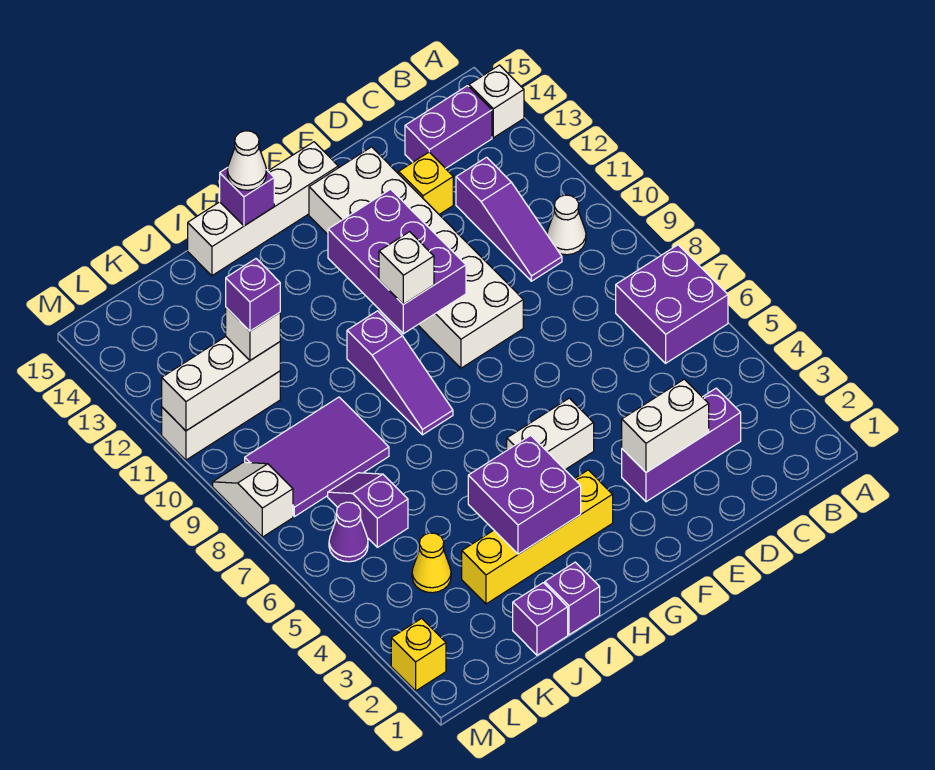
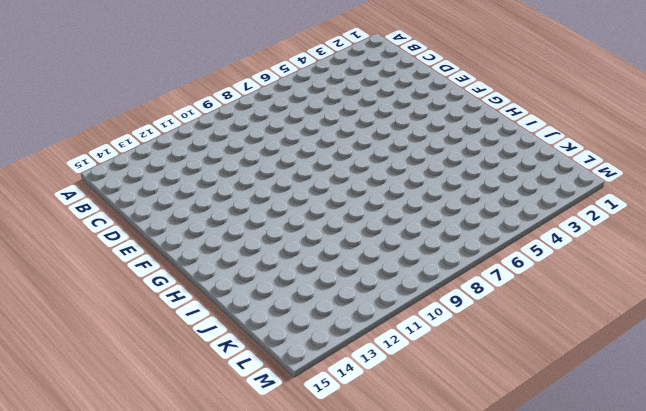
none -> purple 2x2 brick [616,245,728,363]
none -> white 1x1 brick [469,65,524,138]
none -> white 1x1 cone [547,195,586,255]
none -> purple 1x2 brick [405,86,492,169]

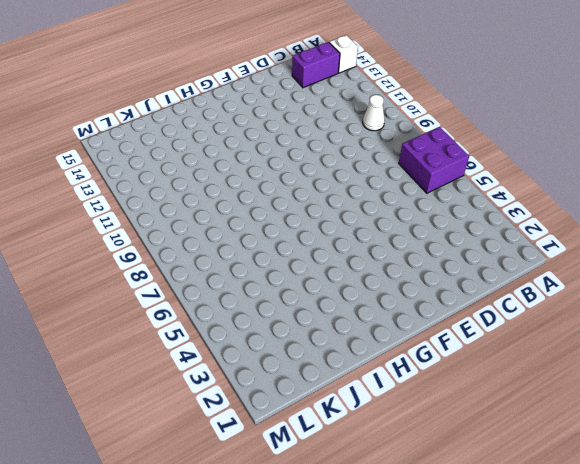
none -> purple 1x3 brick [622,388,741,502]
none -> purple 1x3 slope [456,157,562,281]
none -> yellow 1x1 brick [399,152,453,214]
none -> white 2x6 brick [309,147,523,368]

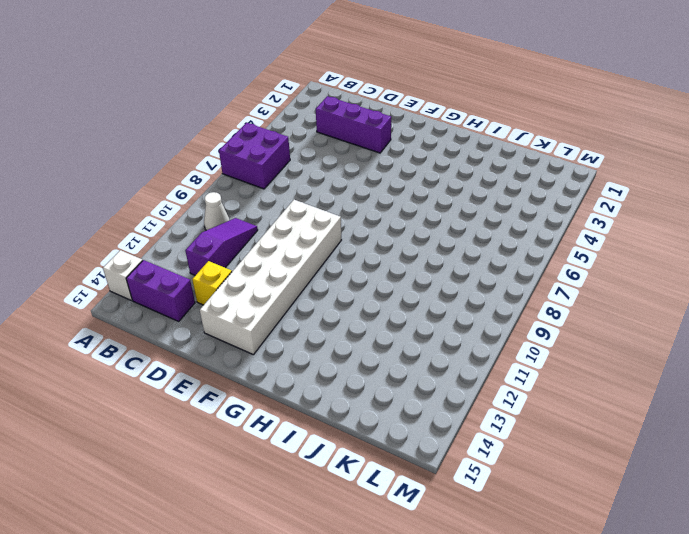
none -> white 1x2 brick [507,398,594,470]
none -> white 1x4 brick [188,142,338,276]
none -> yellow 1x4 brick [462,470,613,604]
none -> purple 1x3 slope [347,311,453,435]

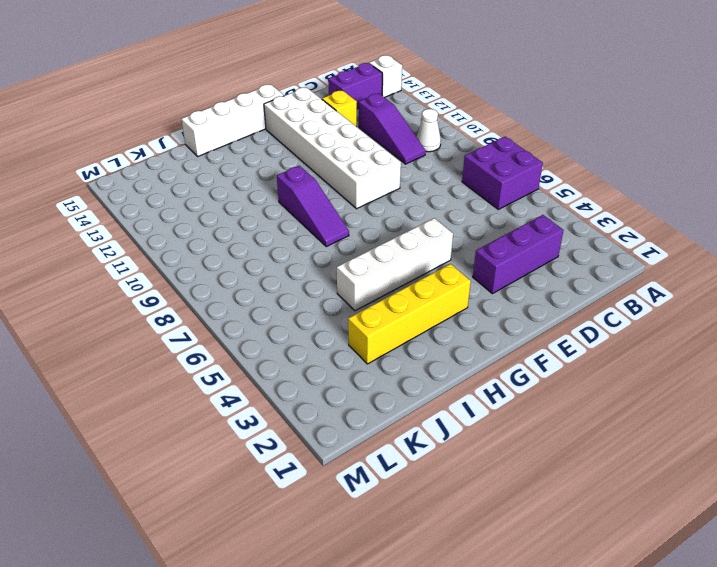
white 1x4 brick [337,218,453,311] -> white 1x2 brick [507,398,594,470]
none -> purple 1x1 brick [545,562,600,635]
none -> purple 1x1 brick [513,583,568,655]
none -> purple 2x3 tile [245,397,389,517]
none -> yellow 1x1 cone [412,533,451,593]

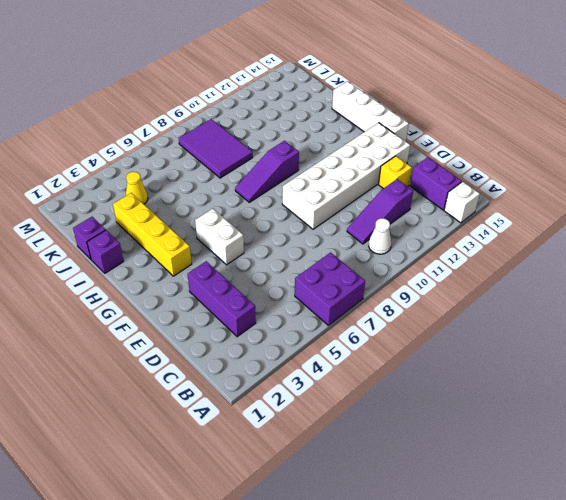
none -> purple 1x2 slope [328,473,408,547]
none -> white 1x3 brick [162,371,280,460]
none -> purple 1x1 cone [329,502,368,562]
none -> yellow 1x1 brick [391,618,446,691]

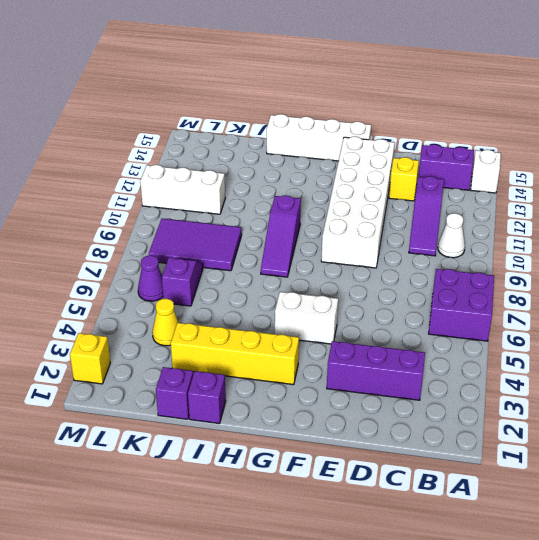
none -> white 1x2 slope [213,462,293,537]
none -> white 1x2 brick [622,379,709,472]
none -> purple 2x3 brick [328,189,466,334]
none -> purple 2x2 brick [468,435,581,554]

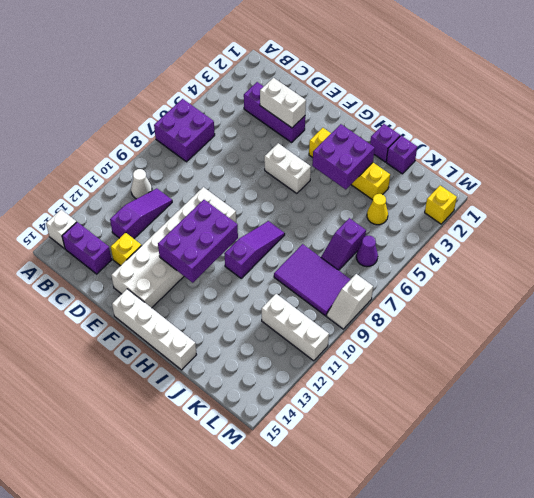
none -> purple 1x1 brick [220,168,274,226]
none -> white 1x3 brick [162,337,280,431]
none -> white 1x1 brick [379,232,434,304]
none -> white 1x1 cone [227,131,266,190]

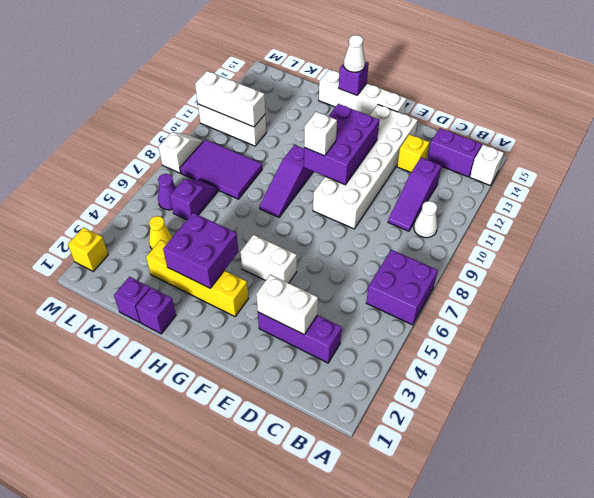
none -> white 1x1 brick [226,308,280,360]
none -> purple 1x1 brick [226,259,280,331]

